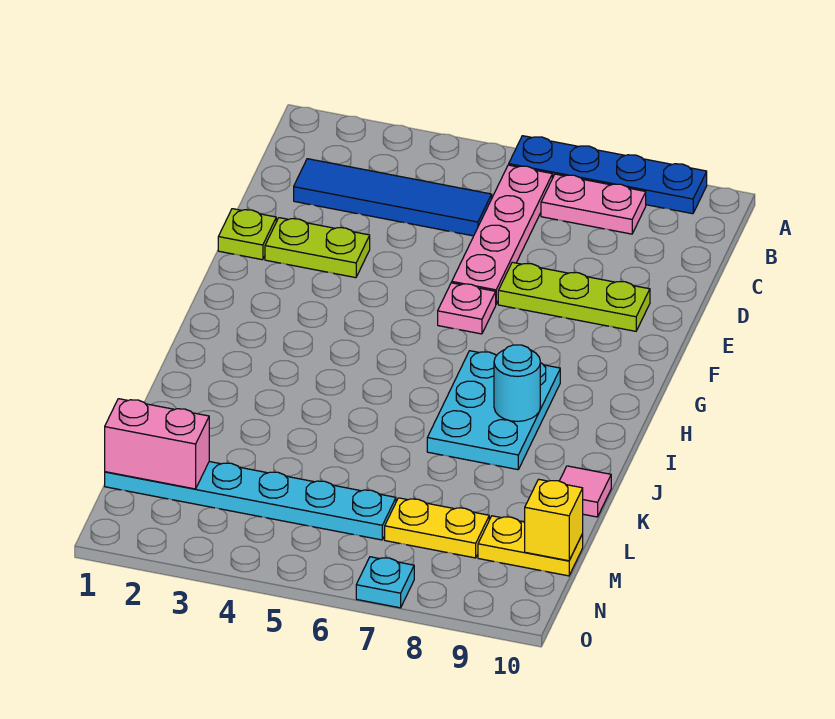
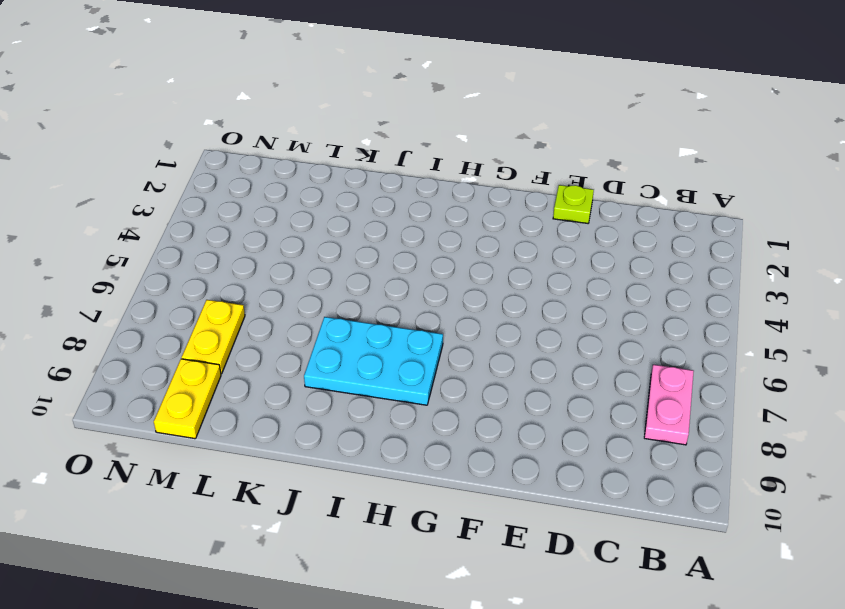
none -> blue 1x4 plate [509,136,707,214]
none -> pink 1x4 plate [452,165,552,304]
none -> blue 1x4 tile [294,159,492,236]

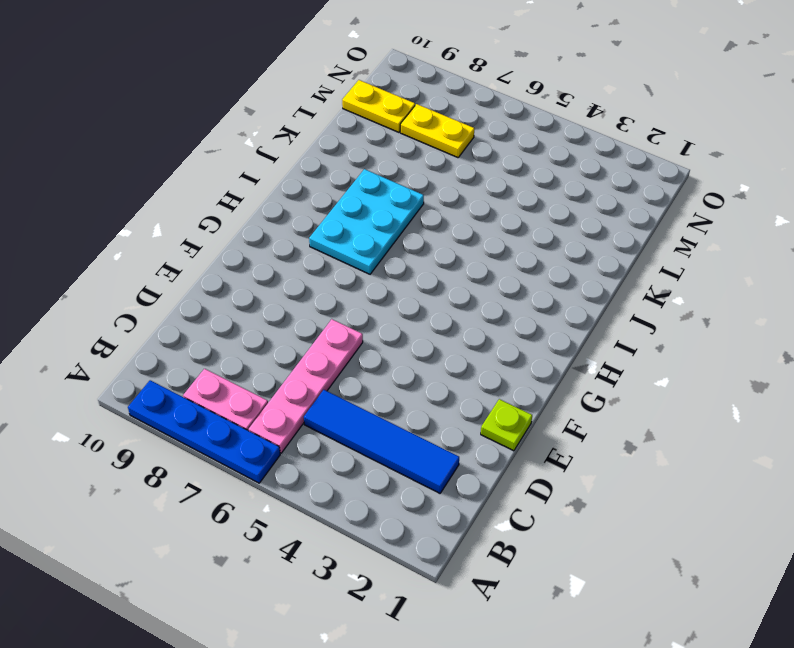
none -> lime 1x2 plate [265,218,370,278]
none -> lime 1x3 plate [498,262,650,331]
none -> pink 1x1 plate [438,283,496,334]

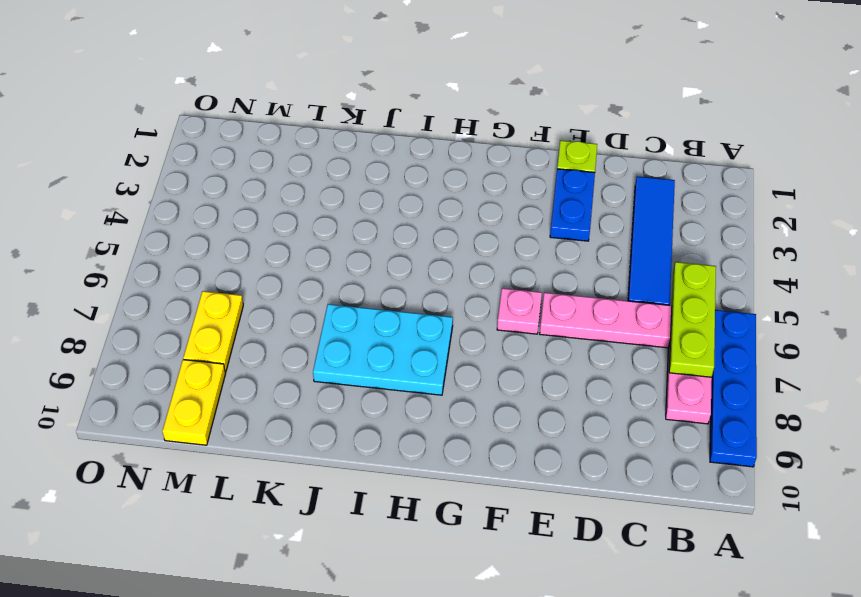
lime 1x3 plate [669,262,716,377] -> lime 1x3 plate moved to [498,262,650,331]
blue 1x2 plate [550,169,595,241] -> lime 1x2 plate [265,218,370,278]
none -> pink 1x1 tile [560,466,611,517]
none -> cyan 1x6 plate [105,462,396,540]
none -> cyan 1x1 plate [356,557,414,608]

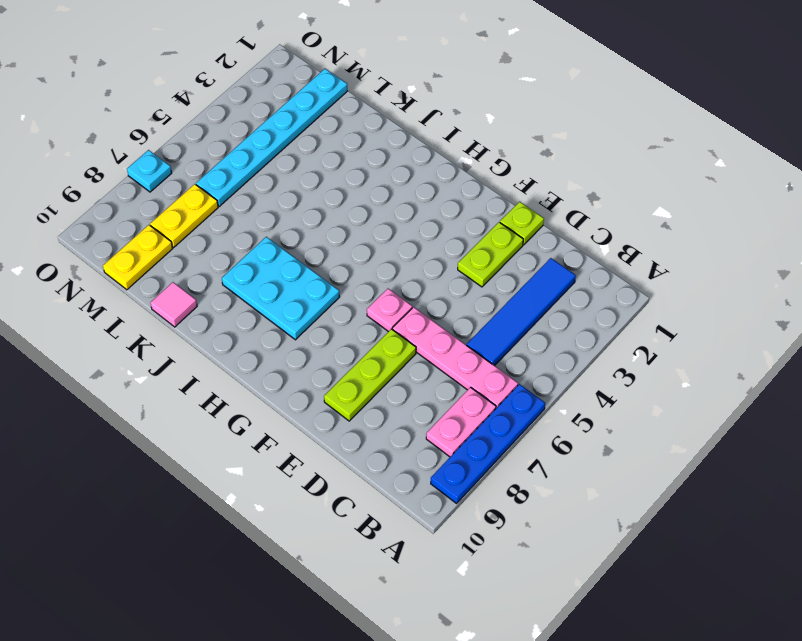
none -> cyan 1x1 round brick [494,345,540,421]
none -> pink 1x2 brick [105,399,209,489]
none -> yellow 1x1 brick [525,479,583,561]

